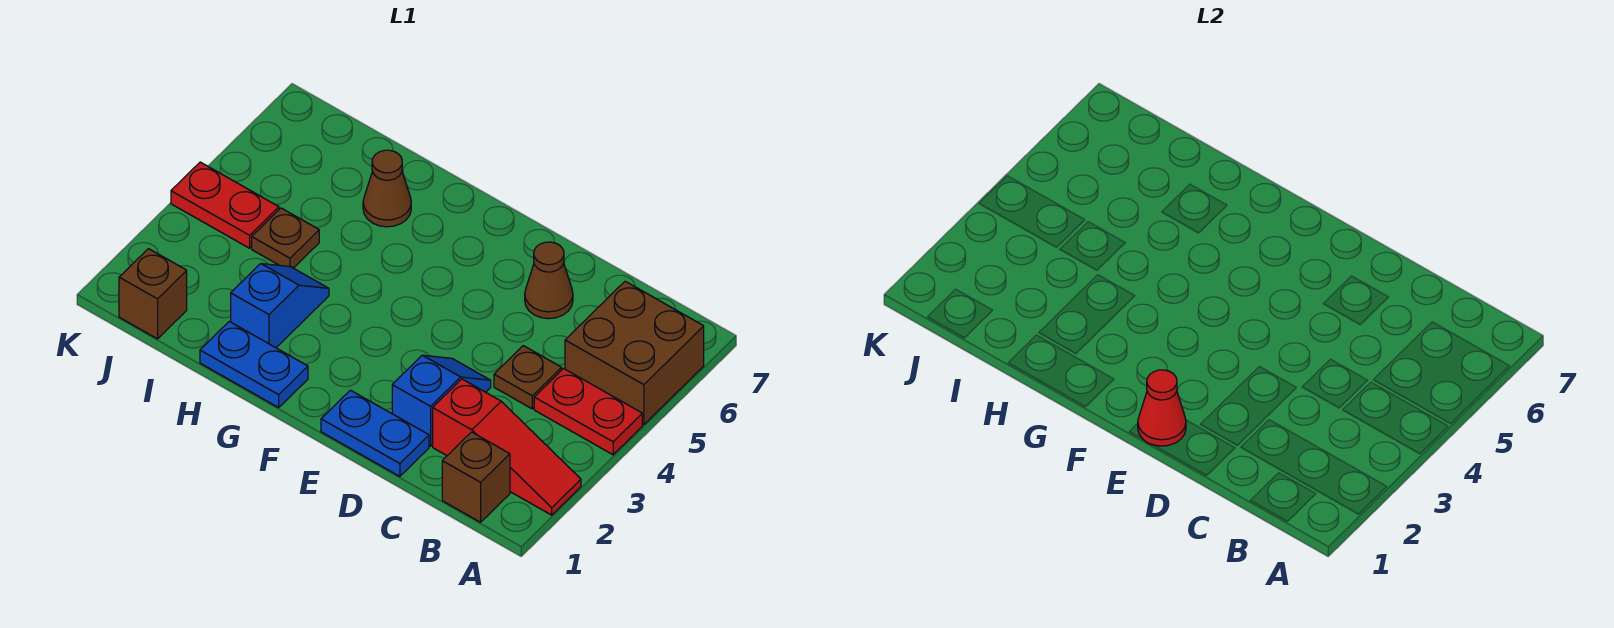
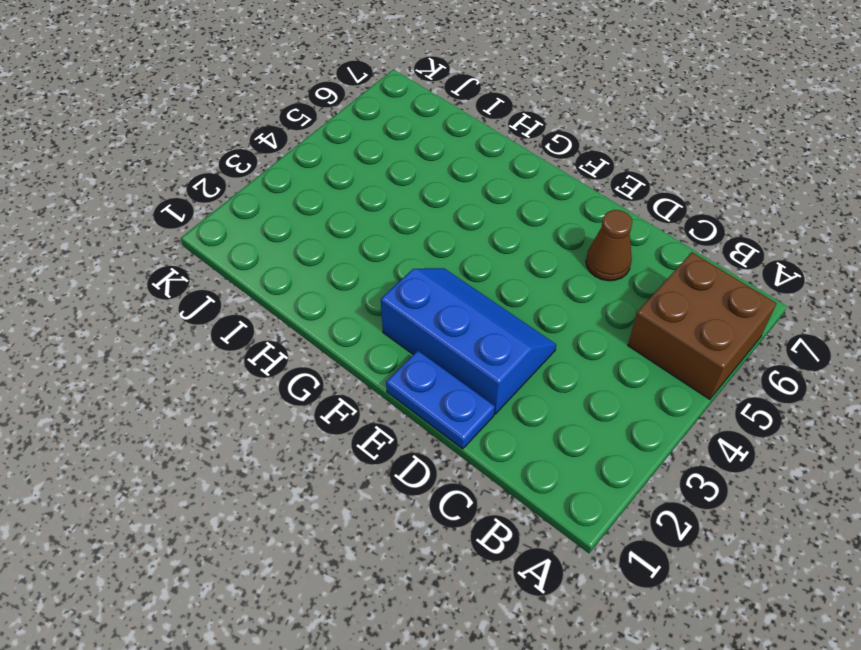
blue 2x3 slope [381,268,556,414] -> blue 1x2 slope [392,355,491,446]
none -> red 1x3 slope [433,379,581,515]
none -> red 1x2 plate [534,369,642,455]
none -> brown 1x1 brick [442,432,510,522]

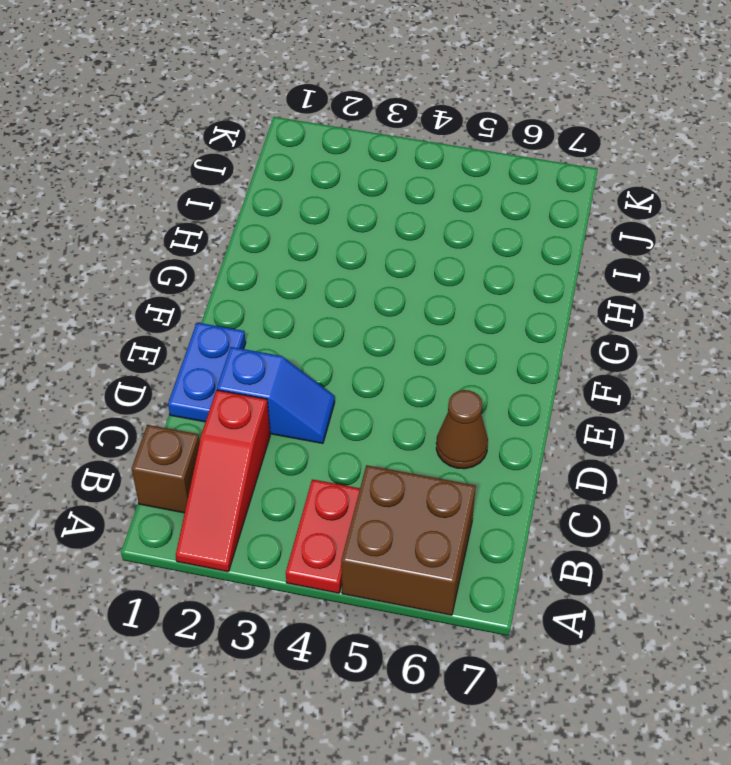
none -> brown 1x1 plate [494,346,562,409]
none -> blue 1x2 plate [200,321,308,408]
none -> blue 1x2 slope [231,264,329,348]

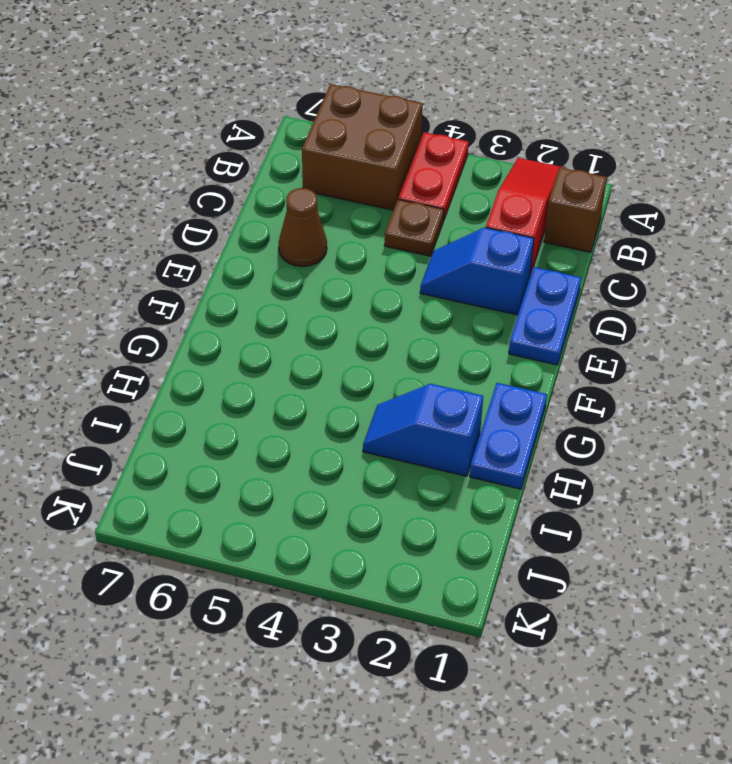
none -> brown 1x1 cone [363,150,411,227]
none -> brown 1x1 plate [252,208,319,268]
none -> brown 1x1 brick [119,249,187,339]

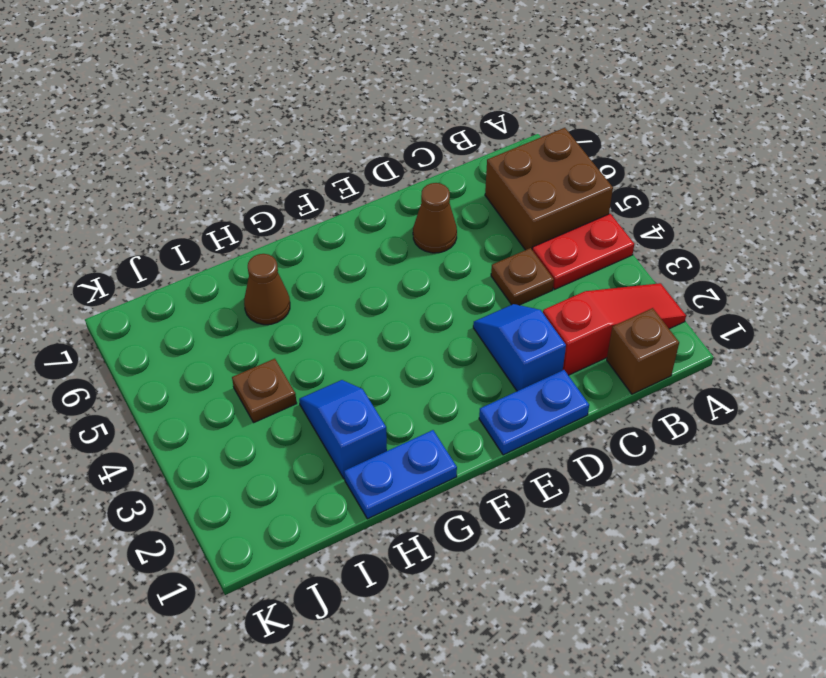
none -> brown 1x1 brick [119,249,187,339]
none -> red 1x2 plate [171,162,279,248]
none -> red 1x1 cone [1138,370,1186,446]

